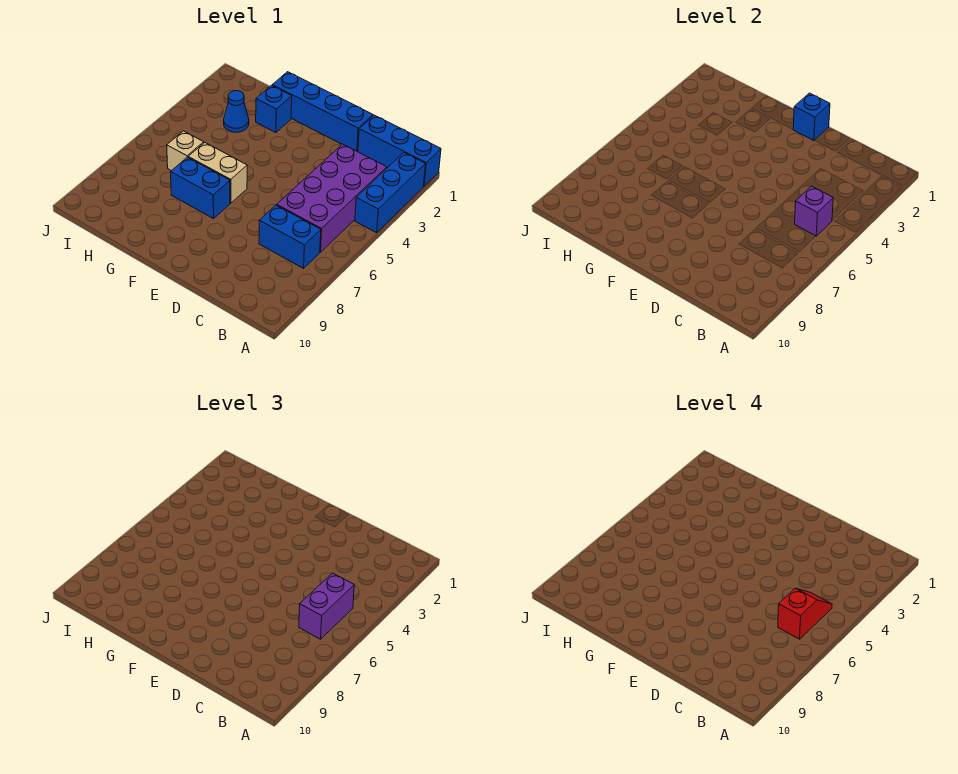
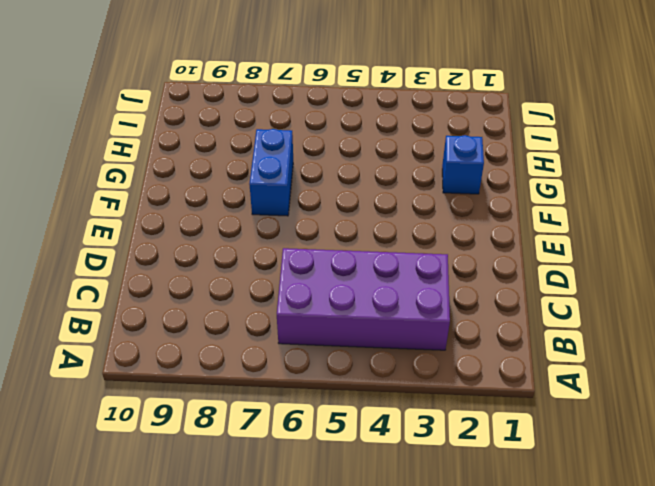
none -> blue 1x3 brick [358,115,441,186]
none -> blue 1x3 brick [355,153,426,233]
none -> blue 1x2 brick [259,205,321,268]

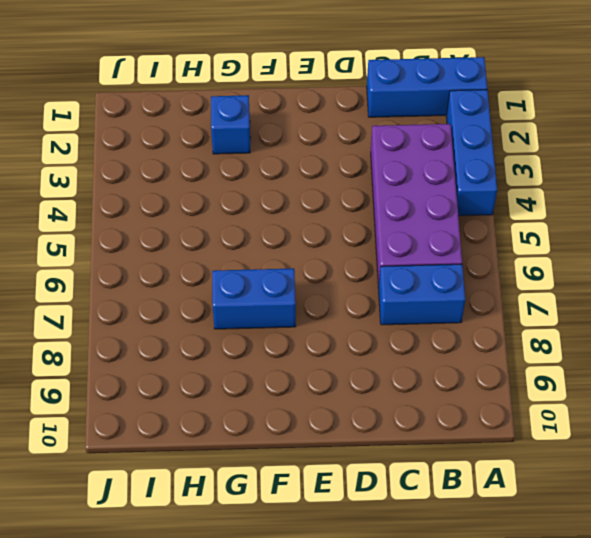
none -> blue 1x4 brick [272,72,373,151]
none -> tan 1x2 brick [188,143,247,203]
none -> blue 1x1 cone [224,91,249,132]

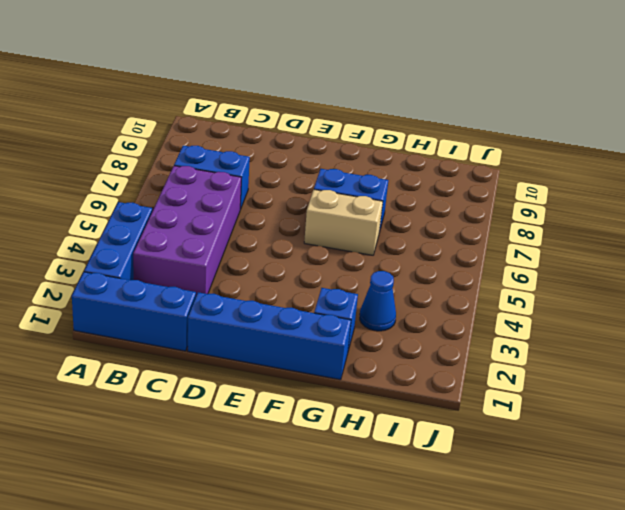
none -> tan 1x1 brick [167,131,204,171]
none -> purple 1x1 brick [795,186,833,236]
none -> blue 1x1 brick [793,93,830,141]

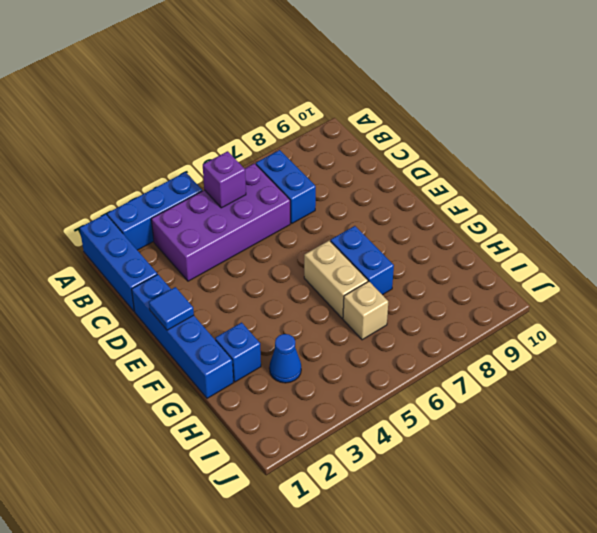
blue 1x1 tile [149,287,194,330] -> blue 1x1 brick [793,93,830,141]
none -> purple 1x2 brick [299,573,354,639]
none -> red 1x2 slope [778,588,832,639]

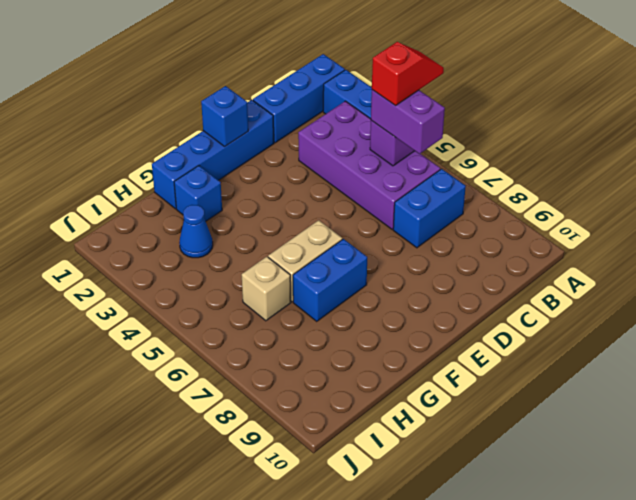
red 1x2 slope [372,42,444,106] -> red 1x2 slope turned to [778,588,832,639]

